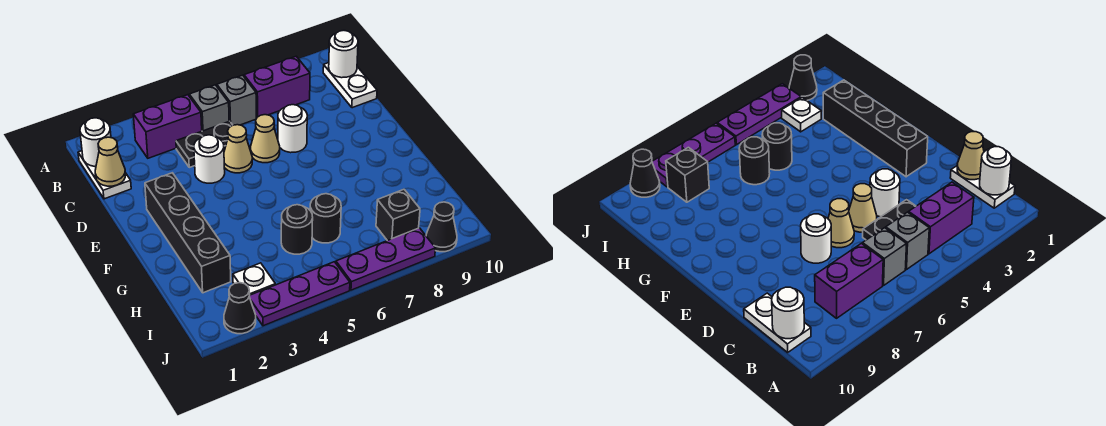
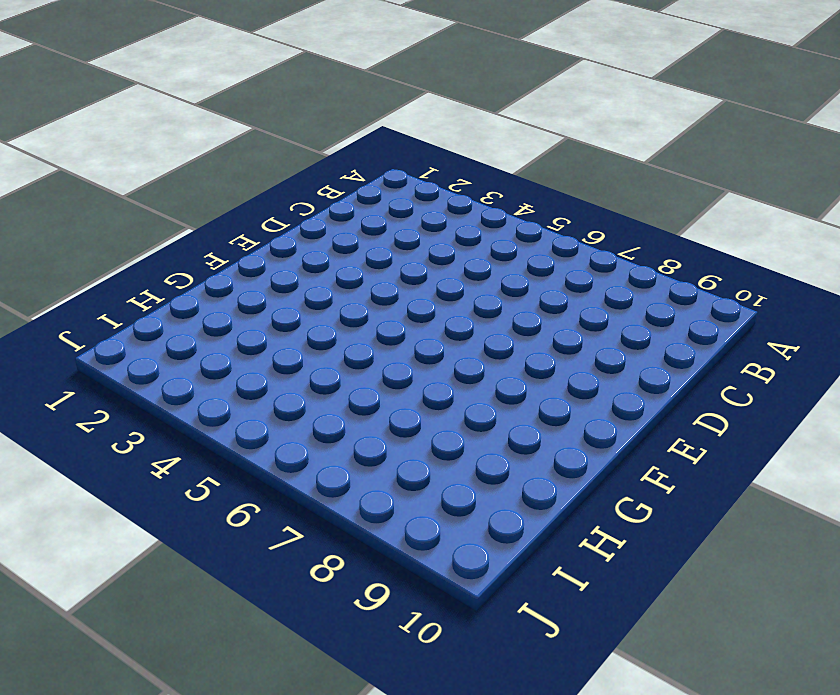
none -> white 1x2 plate [78,151,131,199]
none -> purple 1x2 brick [133,95,202,158]
none -> grey 1x1 brick [189,85,229,131]

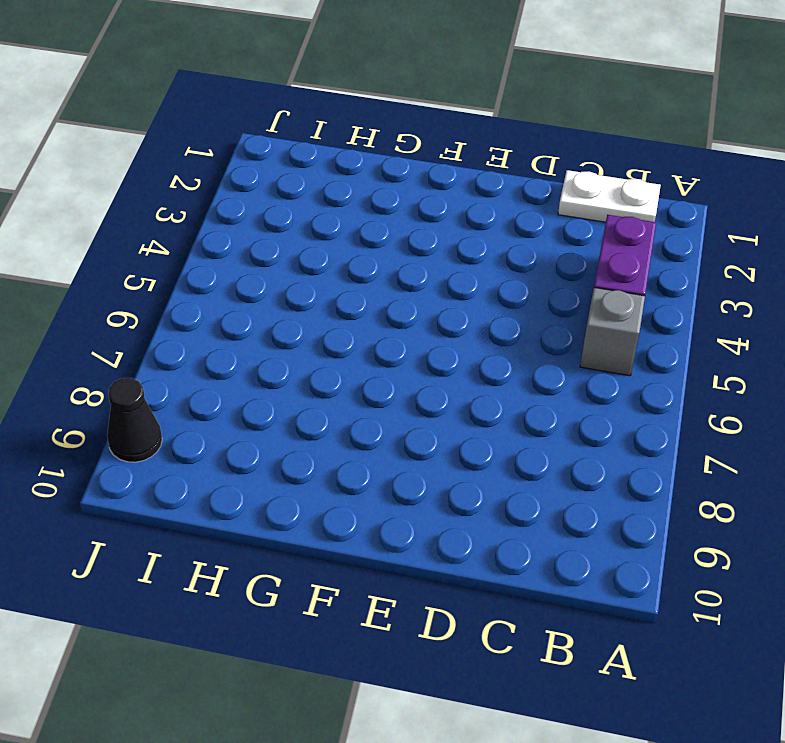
none -> grey 1x1 brick [217,75,256,125]
none -> purple 1x2 brick [244,56,310,117]
none -> white 1x2 plate [323,63,377,108]

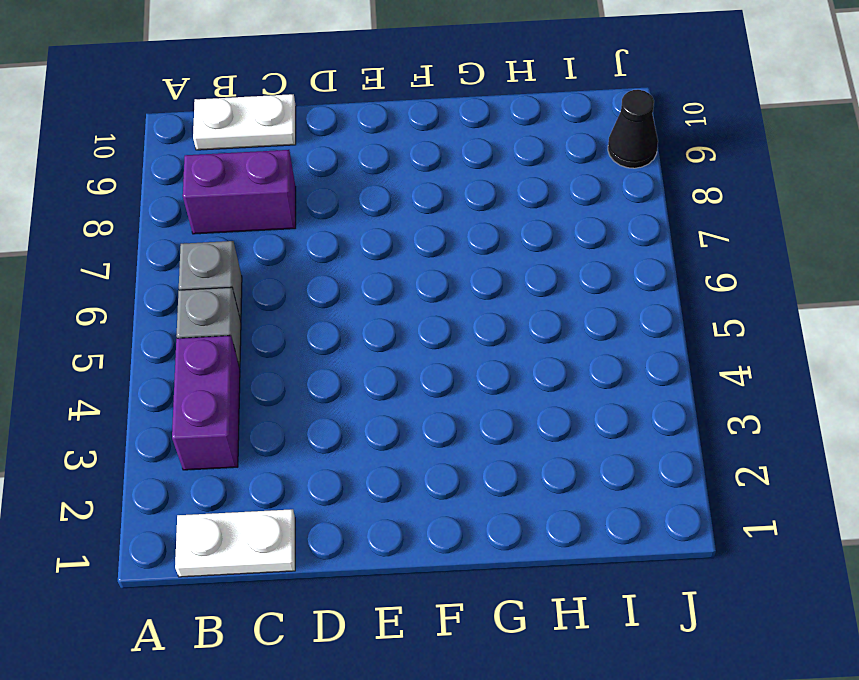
purple 1x2 brick [183,150,296,234] -> purple 1x2 brick turned to [244,56,310,117]
none -> black 1x2 plate [176,121,233,167]
none -> white 1x1 round brick [194,135,225,183]
none -> tan 1x1 cone [224,125,252,173]

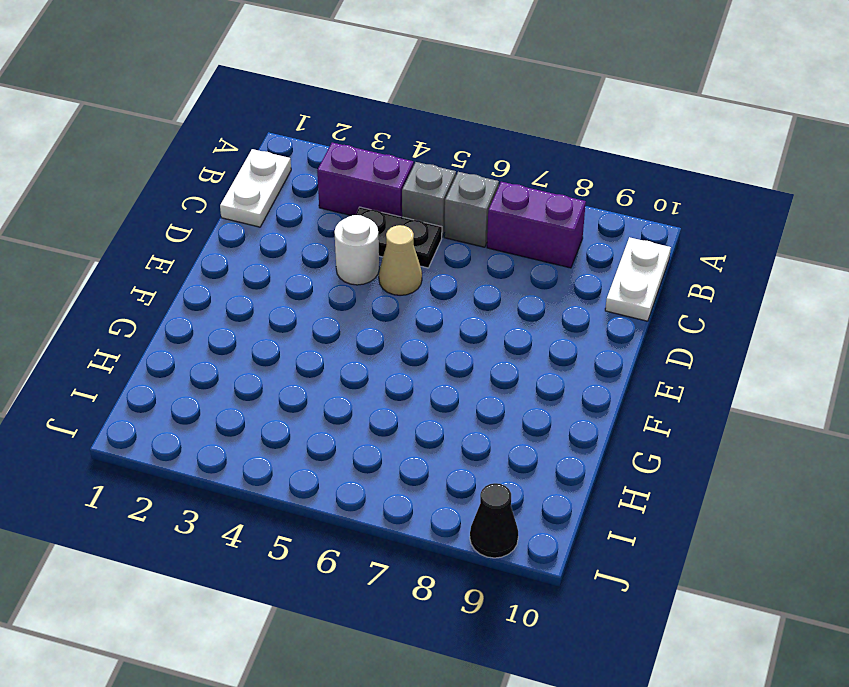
none -> tan 1x1 cone [251,115,280,163]
none -> white 1x1 round brick [278,105,307,153]
none -> black 1x4 brick [145,173,231,293]

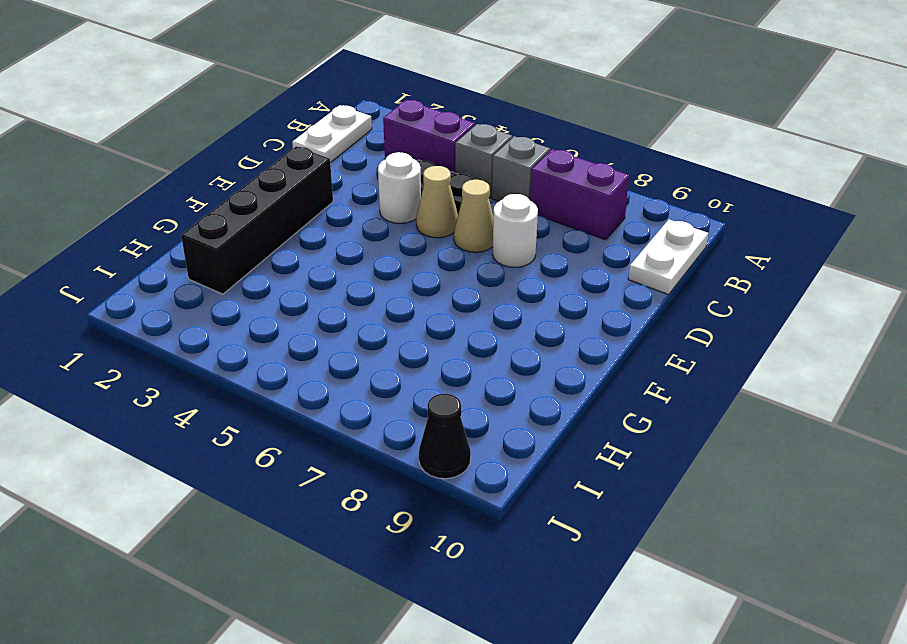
none -> black 1x1 round brick [281,205,313,254]
none -> black 1x1 round brick [310,194,341,243]
none -> white 1x1 plate [233,263,275,295]

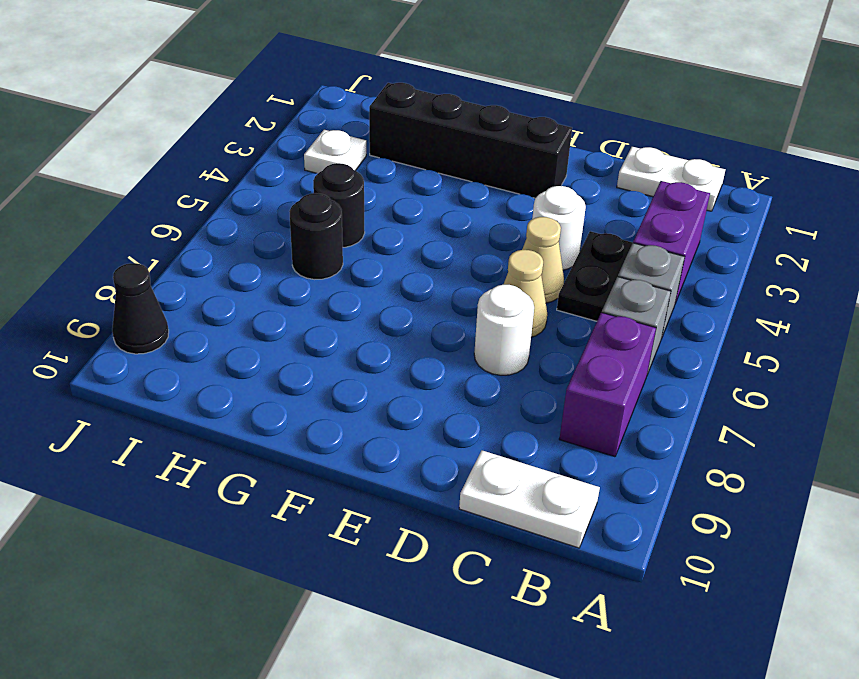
none -> black 1x1 brick [376,189,420,241]
none -> black 1x1 cone [224,283,256,334]
none -> purple 1x3 plate [249,262,350,326]

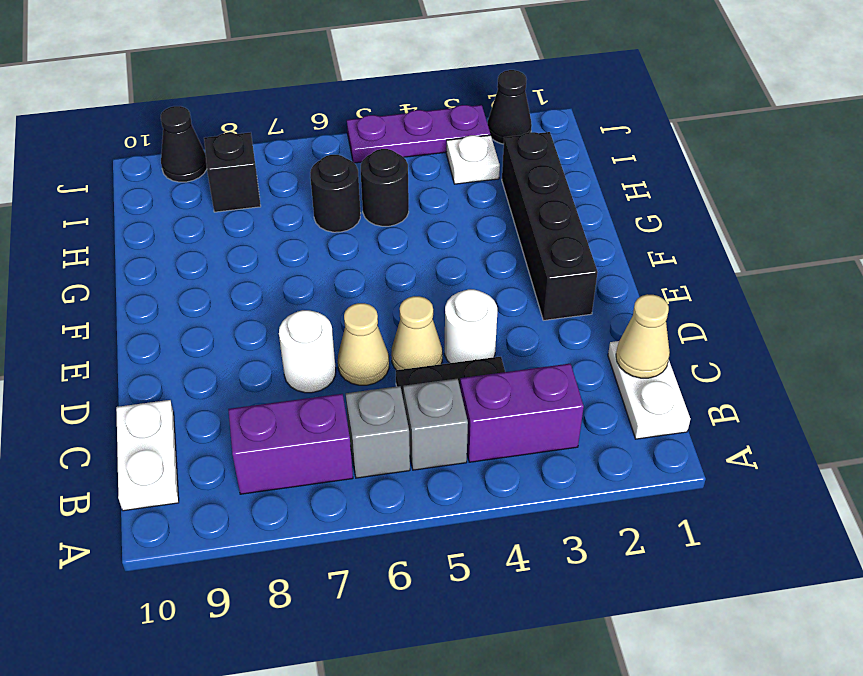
none -> purple 1x3 plate [336,228,436,290]
none -> white 1x1 round brick [80,118,111,166]
none -> white 1x1 round brick [329,31,358,78]

